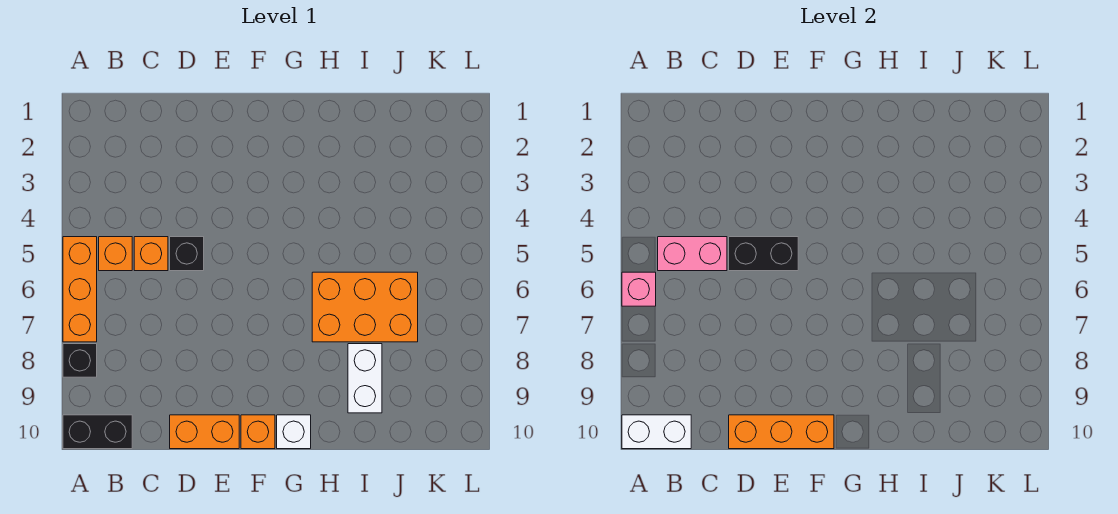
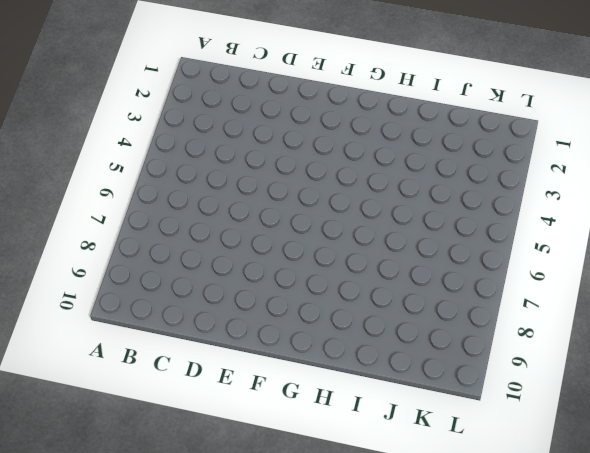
none -> orange 1x3 brick [63,237,97,342]
none -> black 1x1 brick [63,344,97,377]
none -> black 1x2 brick [63,415,132,449]

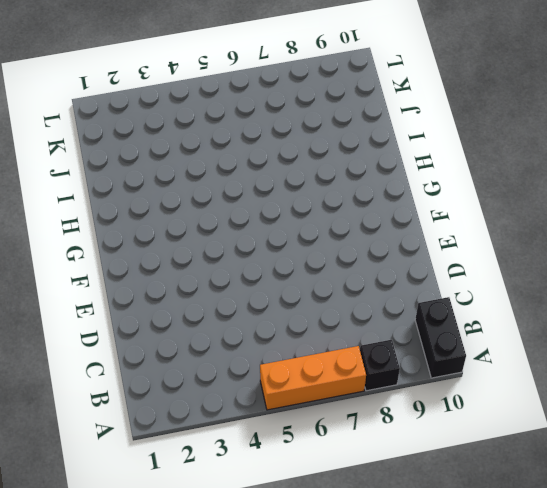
none -> orange 1x1 brick [99,237,132,271]
none -> orange 1x1 brick [134,237,168,271]
none -> black 1x1 brick [170,237,204,271]

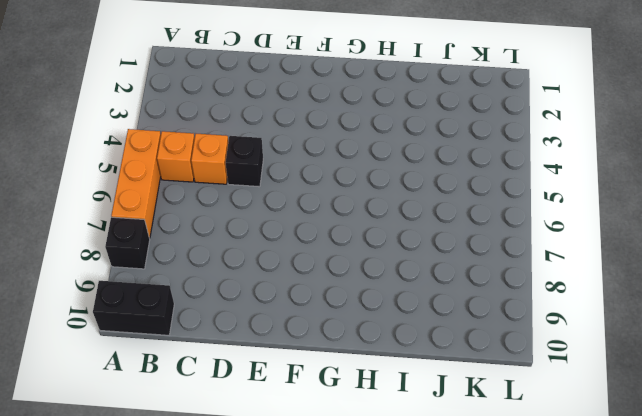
none -> orange 1x2 brick [170,415,239,449]
none -> orange 1x1 brick [241,415,275,449]
none -> white 1x1 brick [277,415,311,449]

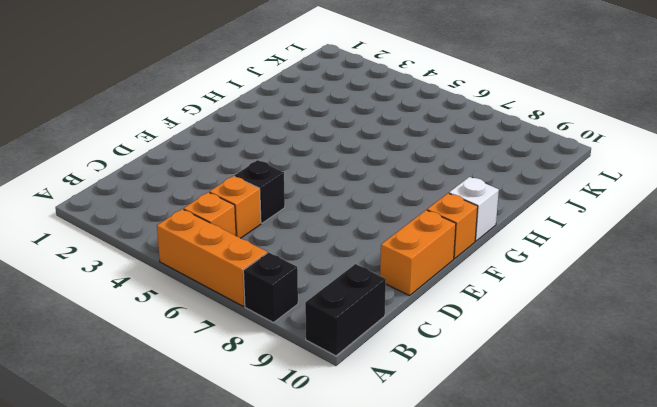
none -> orange 2x3 brick [312,272,418,342]
none -> white 1x2 brick [348,344,382,413]
none -> pink 1x1 brick [622,272,656,306]

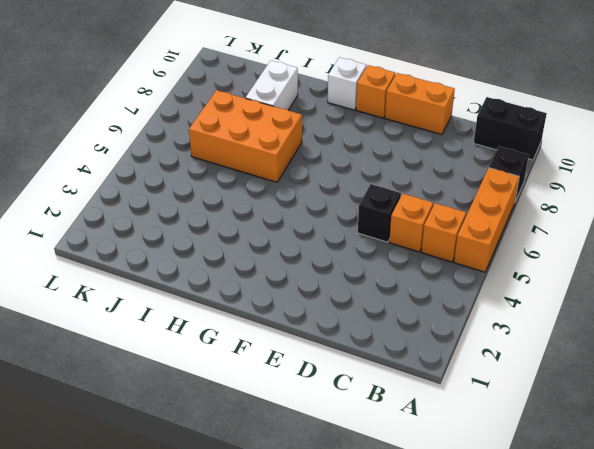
none -> pink 1x1 brick [622,272,656,306]
none -> white 1x2 brick [622,415,691,449]
none -> pink 1x2 brick [658,237,727,271]

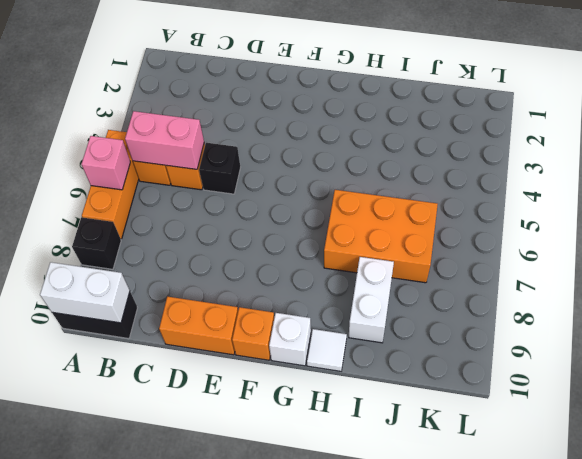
white 1x1 tile [307,329,347,371] -> none
none -> black 1x2 brick [729,237,798,271]
none -> orange 1x3 brick [729,415,834,449]

